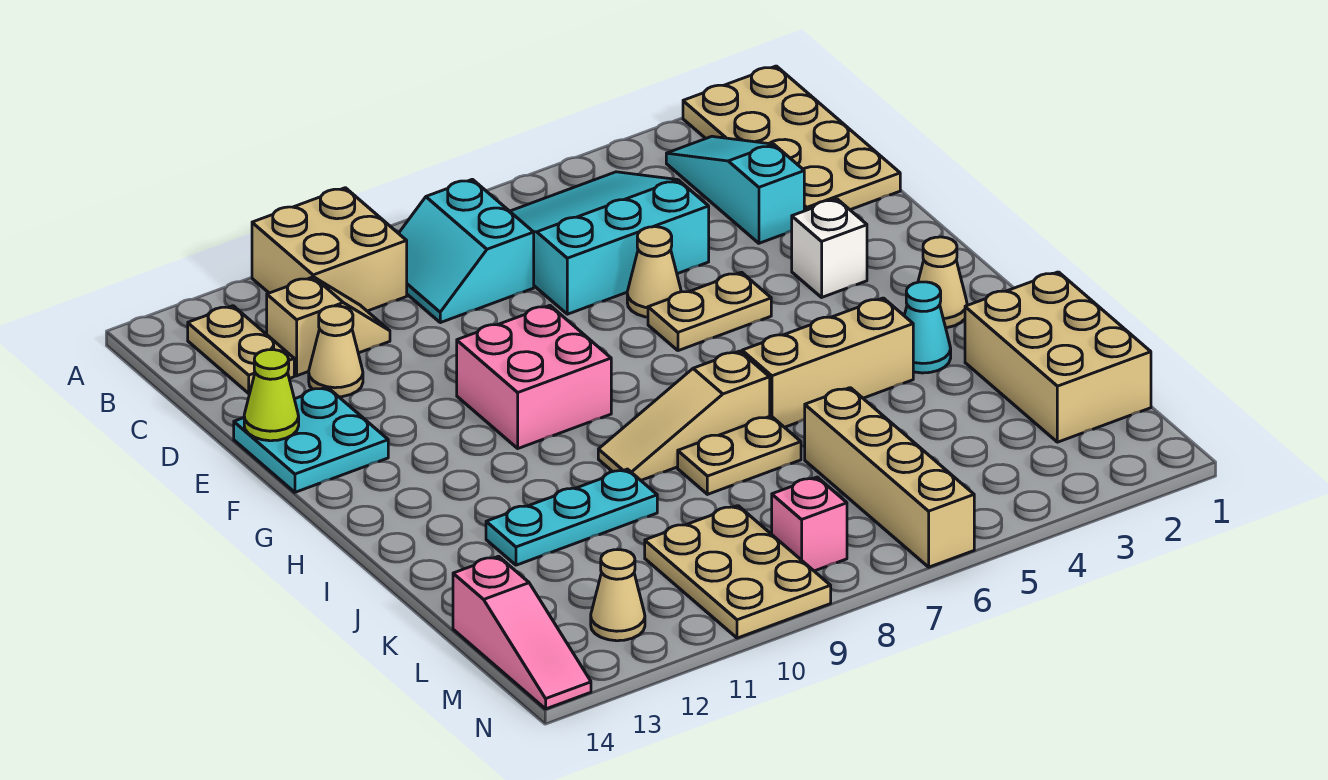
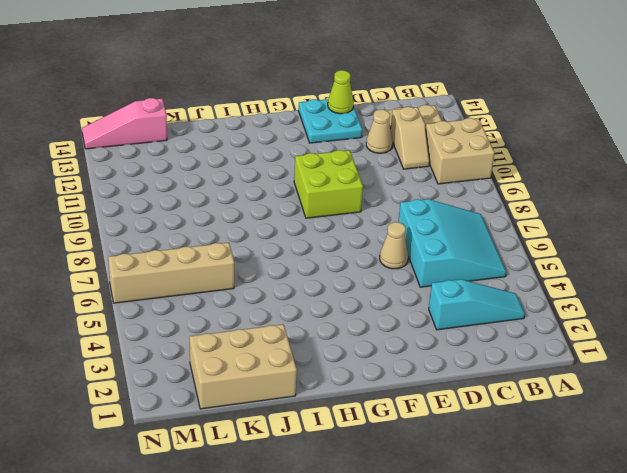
lime 2x2 brick [294,150,363,218] -> pink 2x2 brick [457,305,611,448]
none -> tan 2x4 plate [683,66,900,211]
none -> cyan 2x2 slope [399,179,534,323]
none -> white 1x1 brick [792,199,867,297]

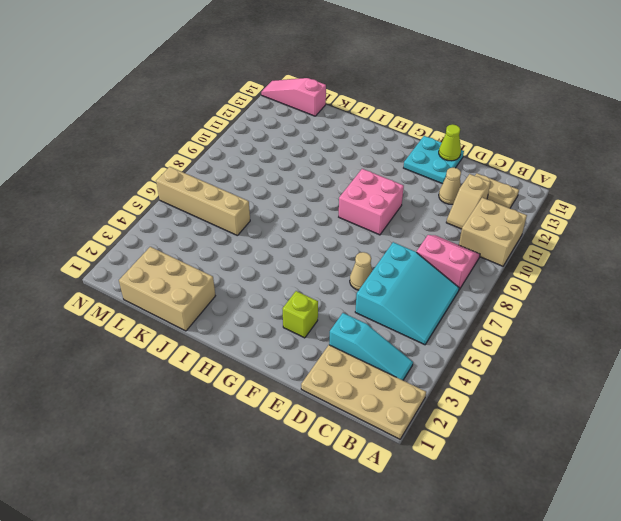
pink 2x2 slope [417,235,480,290] -> cyan 2x2 slope [399,179,534,323]
lime 1x1 brick [283,291,318,338] -> white 1x1 brick [792,199,867,297]
none -> tan 1x2 plate [648,272,771,351]
none -> tan 1x1 cone [918,237,967,328]
none -> cyan 1x1 cone [904,282,951,373]

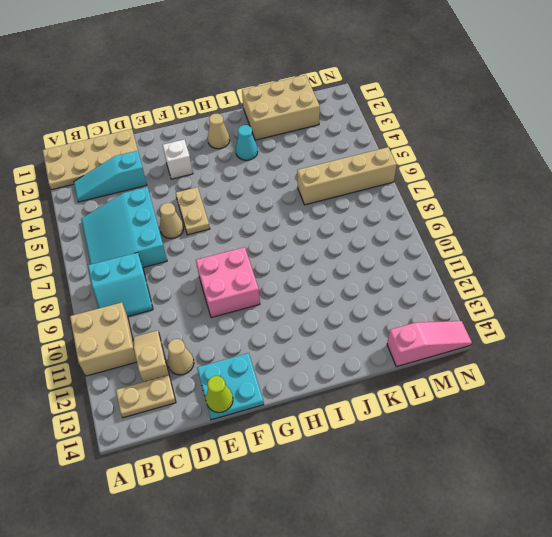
none -> tan 1x3 brick [742,298,913,427]
none -> tan 1x3 slope [598,351,770,480]
none -> tan 1x2 plate [678,416,801,494]

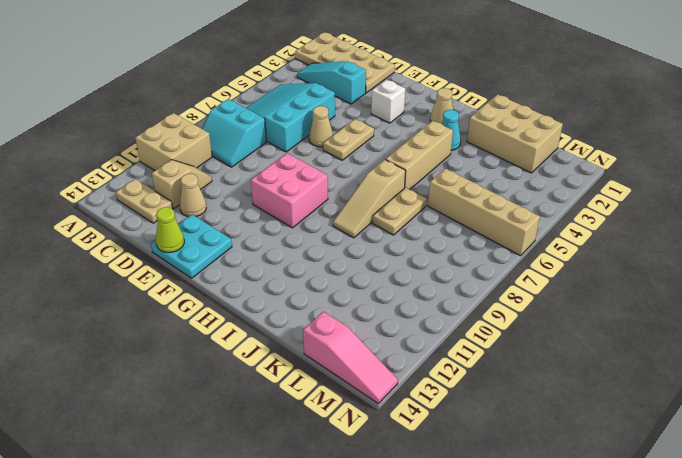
none -> cyan 1x3 plate [486,469,657,565]
none -> tan 2x3 plate [645,506,831,638]
none -> pink 1x1 brick [772,477,847,571]

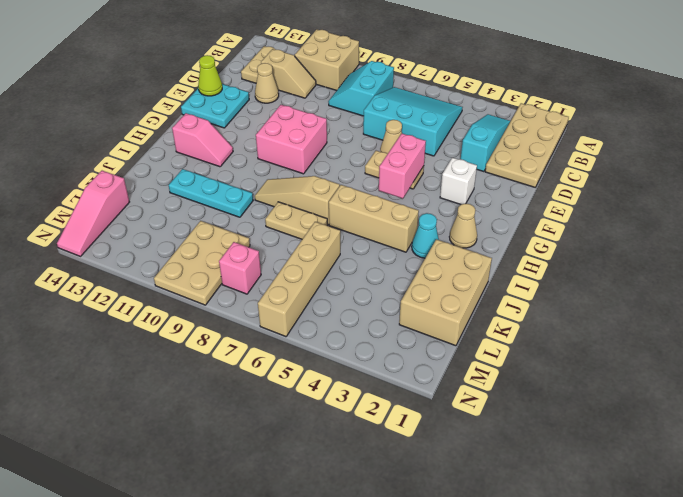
pink 1x2 brick [379,134,426,198] -> none
pink 1x2 slope [172,113,233,167] -> none
none -> tan 1x1 cone [591,550,645,641]

